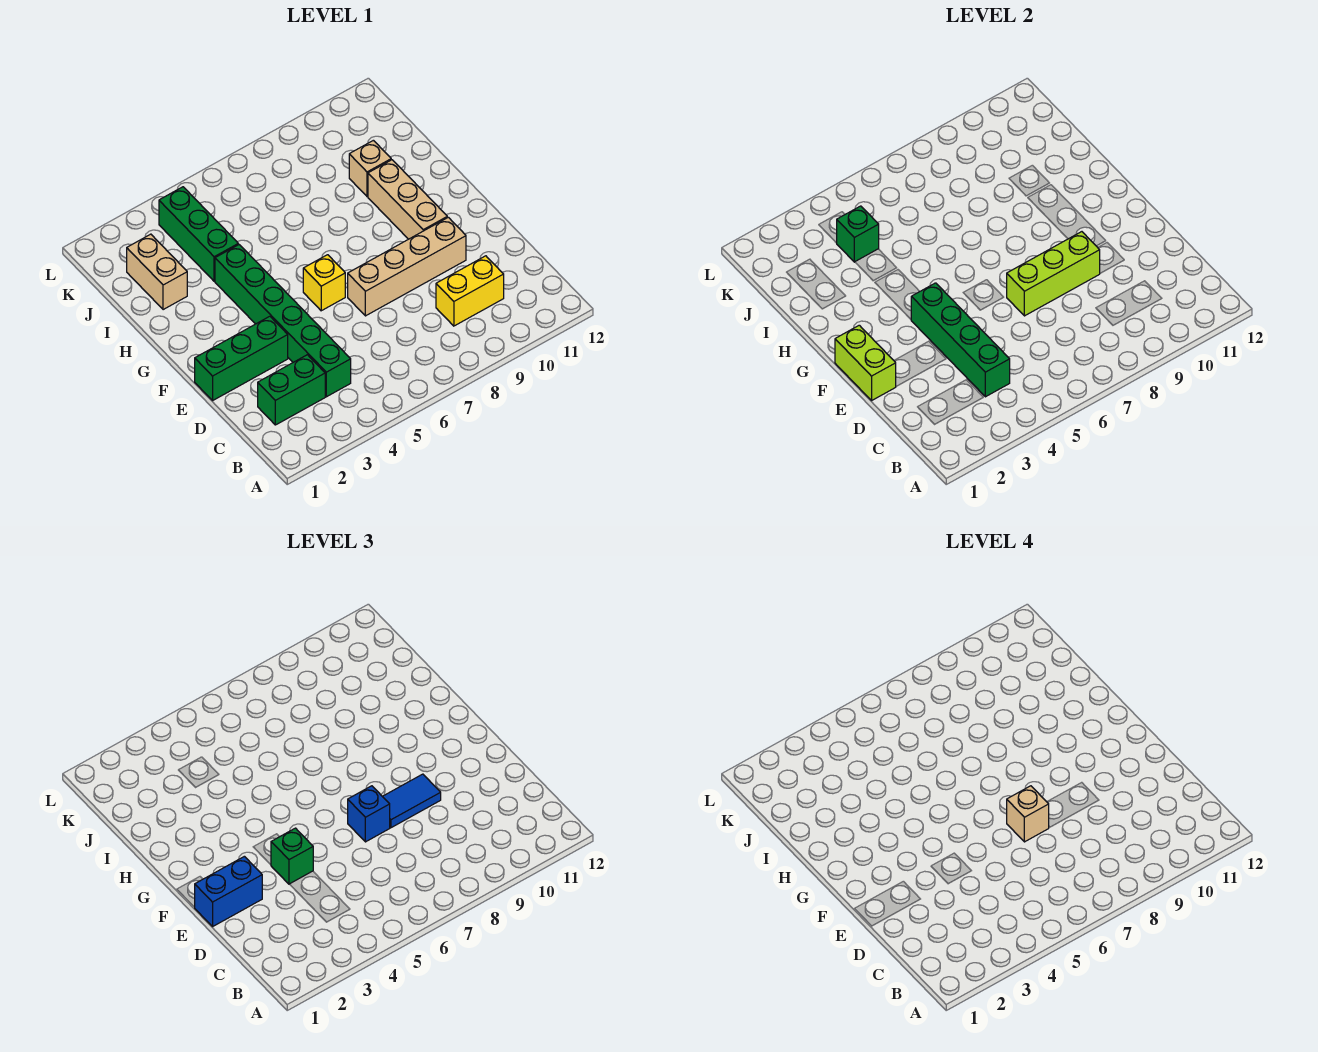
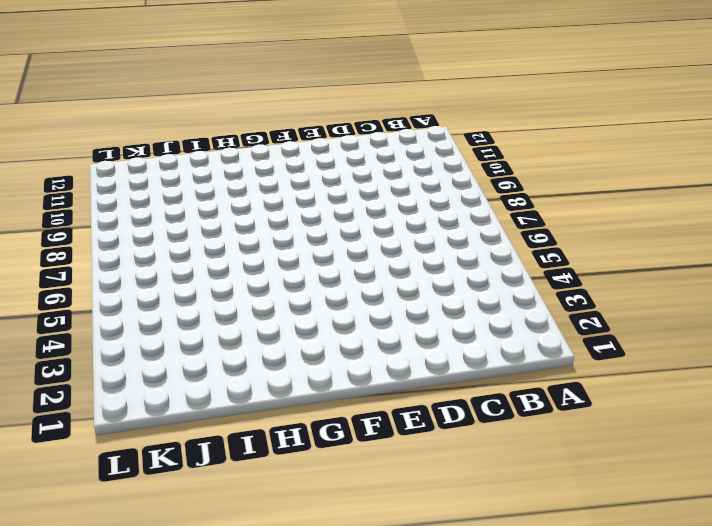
none -> green 1x2 brick [258,355,325,425]
none -> green 1x6 brick [215,245,351,397]
none -> yellow 1x2 brick [436,256,504,326]

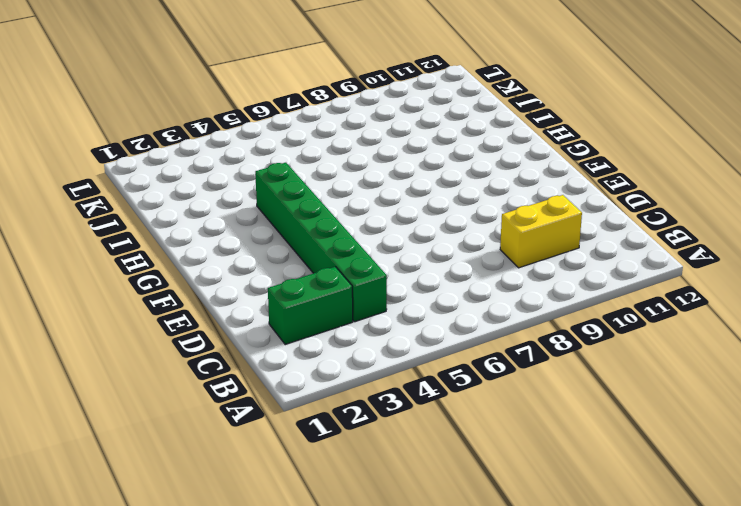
none -> green 1x3 brick [195,316,288,400]
none -> tan 1x4 brick [348,217,466,316]
none -> yellow 1x1 brick [303,255,345,311]

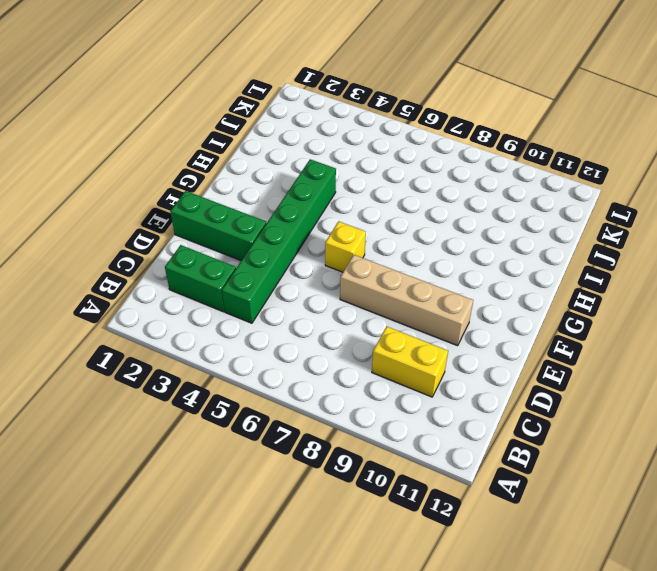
none -> tan 1x3 brick [368,160,447,239]
none -> tan 1x2 brick [127,234,187,310]
none -> green 1x3 brick [159,187,238,281]

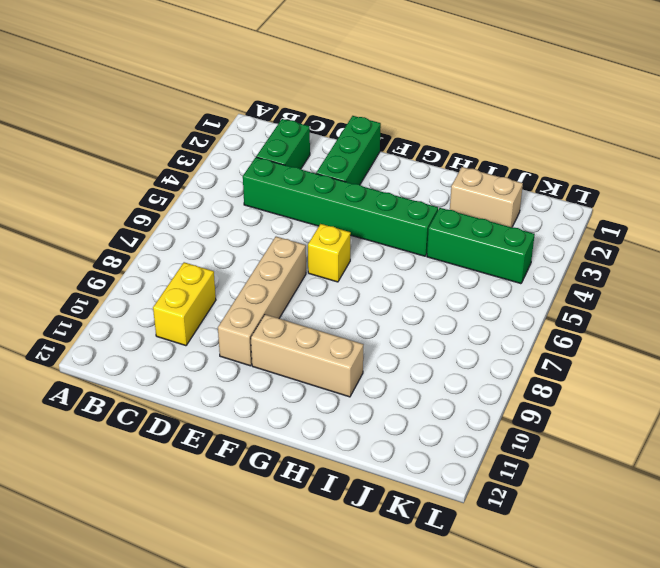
none -> tan 1x1 brick [349,140,391,196]
none -> green 1x4 brick [911,283,1010,397]
none -> lime 1x2 brick [835,325,896,400]

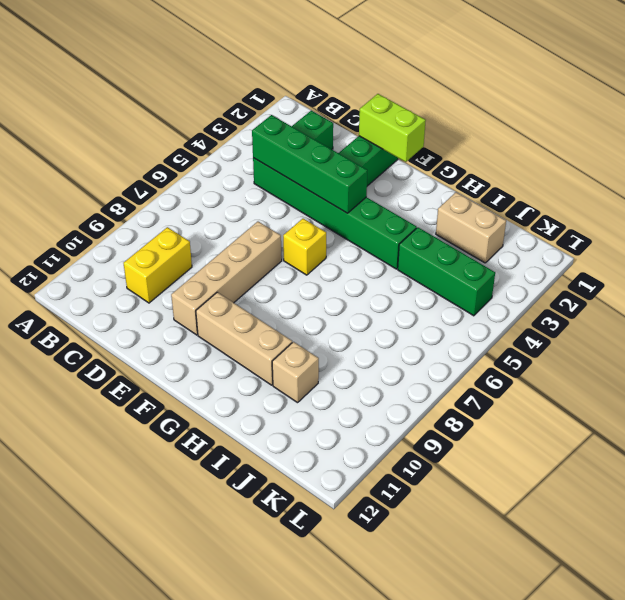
none -> lime 1x3 brick [1007,232,1100,316]
none -> green 1x1 brick [837,206,879,262]
none -> blue 1x2 brick [194,856,262,926]

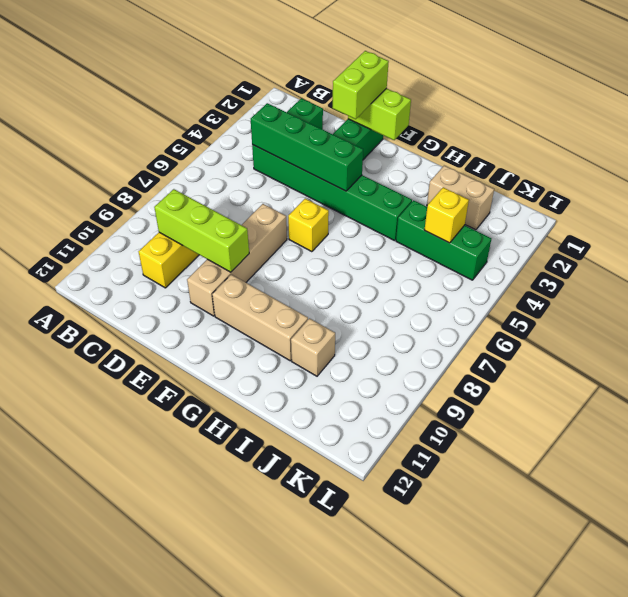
lime 1x3 brick [154,189,249,272] -> lime 1x3 brick turned to [1007,232,1100,316]
lime 1x2 brick [332,51,389,119] -> blue 1x2 brick [194,856,262,926]
yellow 1x1 brick [424,187,469,243] -> green 1x1 brick [837,206,879,262]
none -> green 1x1 brick [271,828,313,884]
none -> blue 1x1 brick [348,786,390,842]
none -> blue 1x2 tile [382,774,441,828]

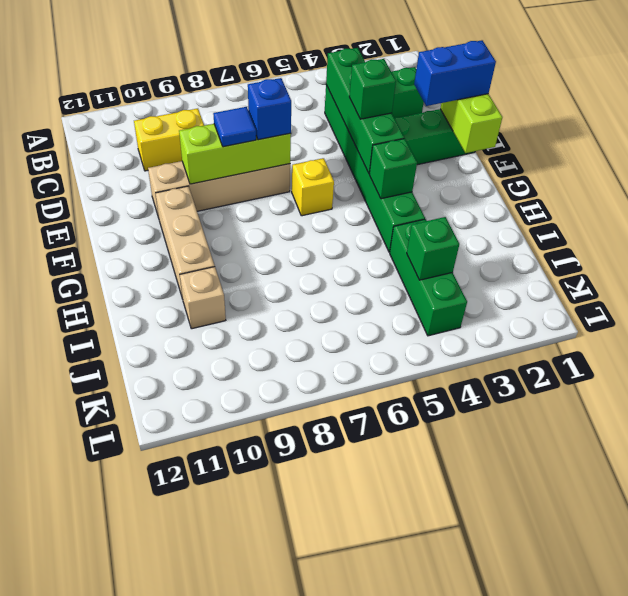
blue 1x1 tile [213,107,256,147] -> blue 1x2 tile [382,774,441,828]
green 1x1 brick [369,139,417,199] -> none
none -> tan 1x2 brick [127,234,187,310]
none -> tan 1x1 brick [1007,786,1049,842]

